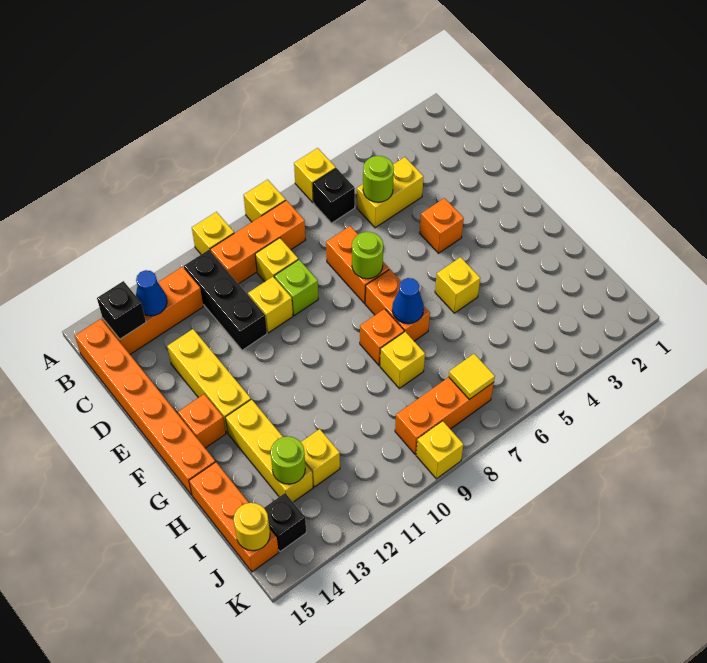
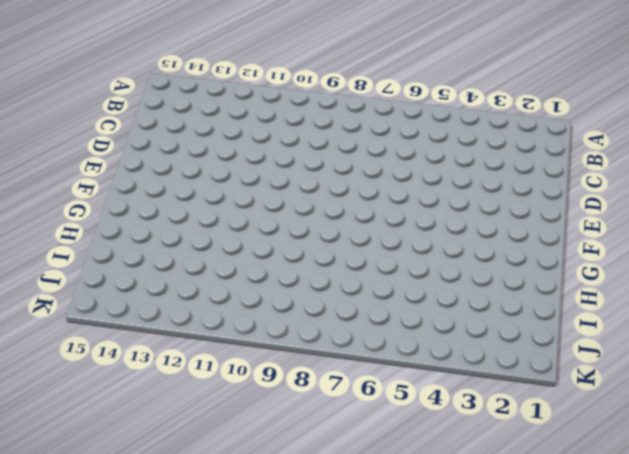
none -> yellow 1x1 brick [294,148,336,202]
none -> yellow 1x1 brick [244,180,286,222]
none -> yellow 1x1 brick [192,212,234,254]
none -> black 1x1 brick [313,168,355,223]

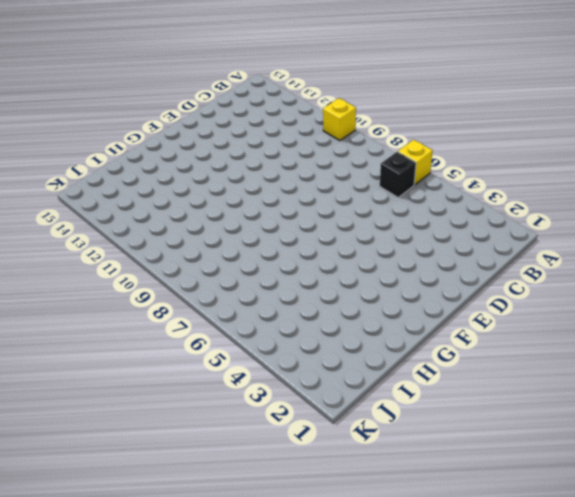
none -> yellow 1x1 brick [244,180,286,222]
none -> orange 1x3 brick [210,200,305,284]
none -> black 1x3 brick [184,250,267,350]
none -> orange 1x3 brick [103,267,203,354]

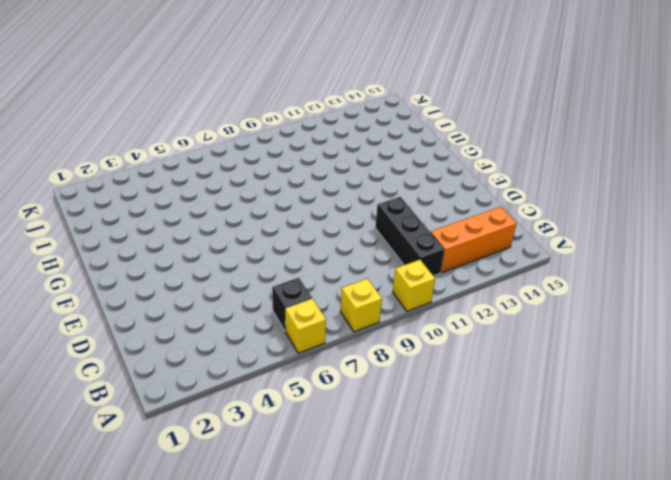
none -> orange 1x3 brick [210,200,305,284]
none -> orange 1x6 brick [75,319,215,495]
none -> yellow 1x2 brick [357,157,424,228]
none -> yellow 1x1 brick [255,238,298,282]

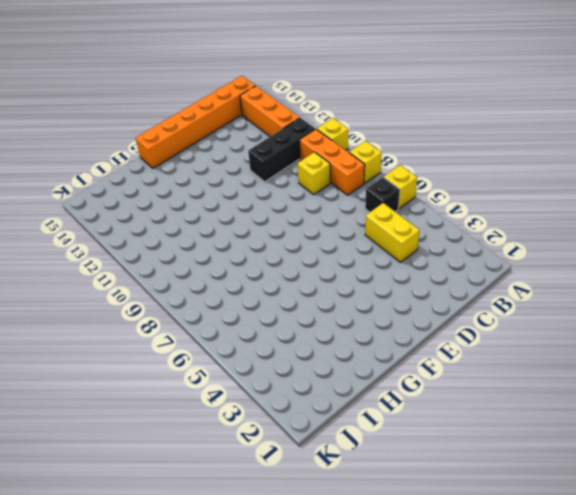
none -> orange 1x2 brick [326,226,389,303]
none -> lime 1x1 brick [274,260,318,316]
none -> yellow 1x1 brick [248,277,293,333]
none -> yellow 1x3 brick [167,329,251,433]

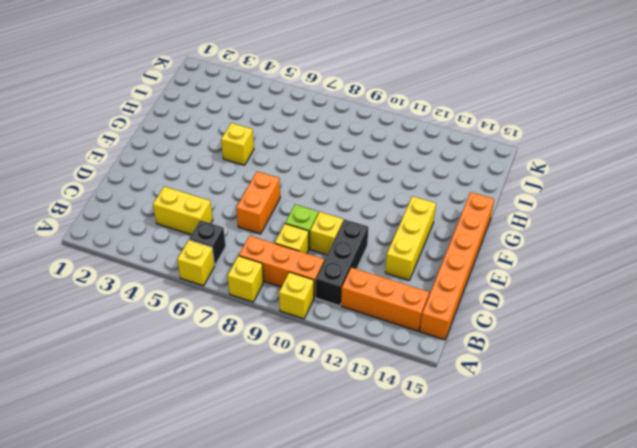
none -> orange 1x1 brick [420,198,464,253]
none -> orange 1x2 brick [365,269,430,341]
none -> orange 1x1 brick [178,394,226,448]
none -> orange 1x1 brick [360,309,404,365]

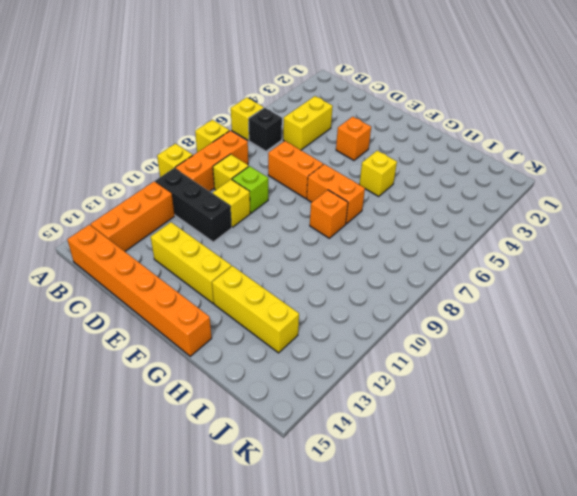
none -> orange 1x1 brick [178,394,226,448]
none -> yellow 1x1 brick [380,332,425,388]
none -> orange 1x3 brick [189,462,279,572]
none -> yellow 1x1 brick [301,429,340,487]

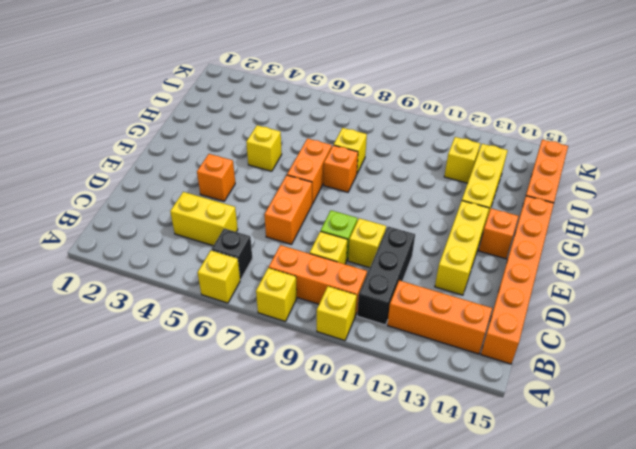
none -> orange 1x3 brick [395,377,494,454]
none -> black 1x1 brick [264,493,306,552]
none -> yellow 1x1 brick [416,421,463,479]
none -> blue 1x1 cone [136,270,167,316]

